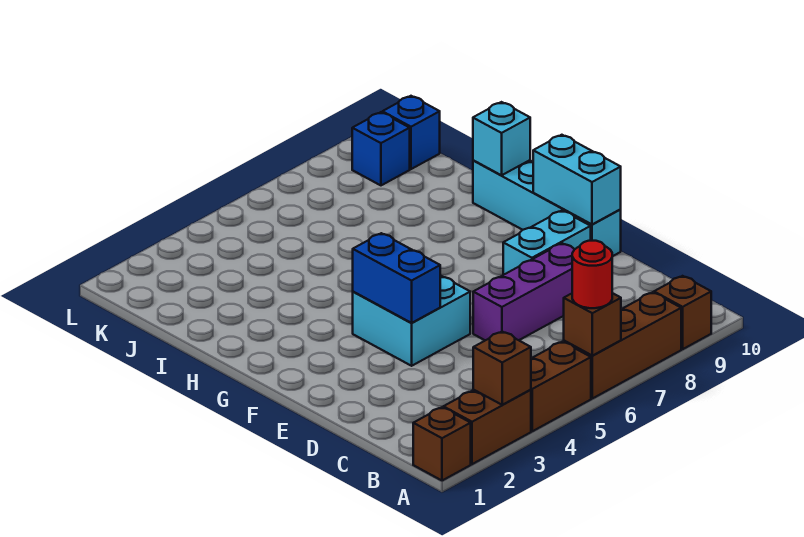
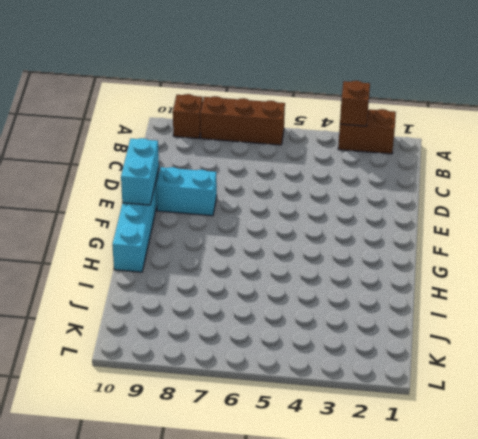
none -> brown 1x1 brick [413,407,471,481]
none -> brown 1x2 brick [531,342,591,431]
none -> purple 1x3 brick [473,243,574,340]

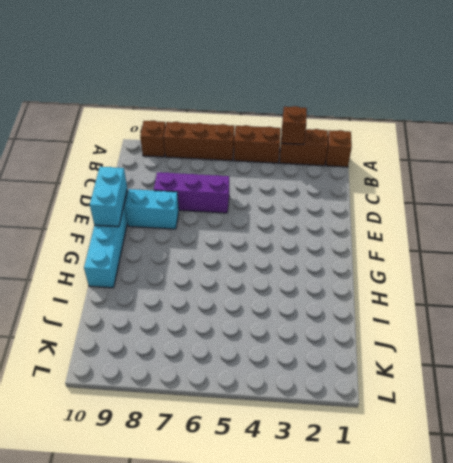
none -> cyan 2x2 brick [353,275,470,366]
none -> blue 1x1 brick [352,112,410,185]
none -> blue 1x1 brick [382,96,440,169]

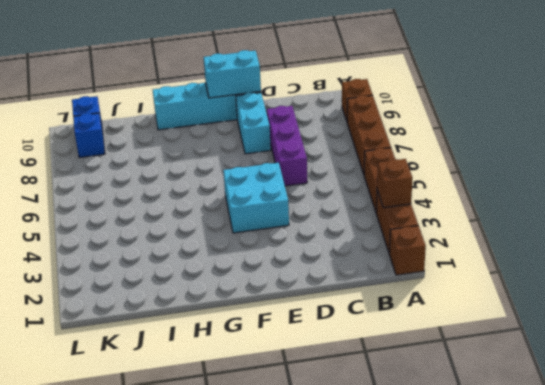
none -> brown 1x1 brick [564,293,621,356]
none -> blue 1x2 brick [353,233,440,323]
none -> cyan 1x1 brick [473,102,530,175]

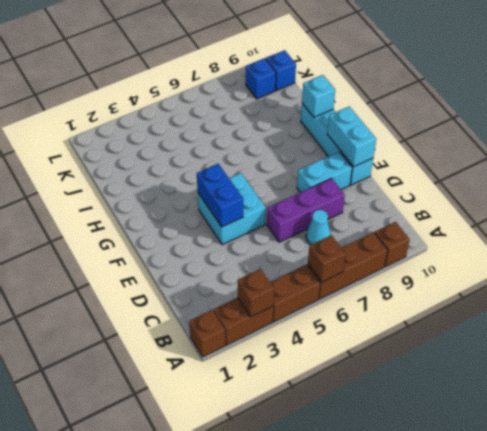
cyan 1x1 cone [306,210,330,245] -> none
none -> red 1x1 round brick [572,241,612,308]

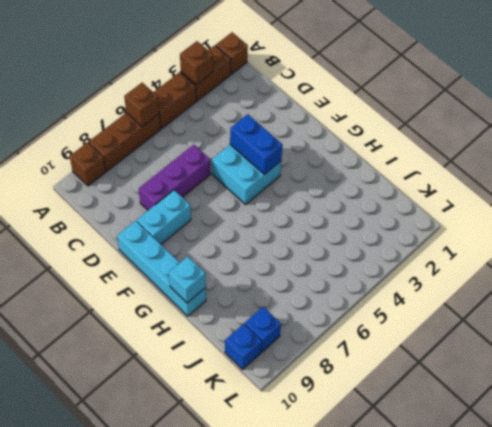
none -> cyan 1x2 brick [533,135,621,224]
none -> red 1x1 round brick [572,241,612,308]

